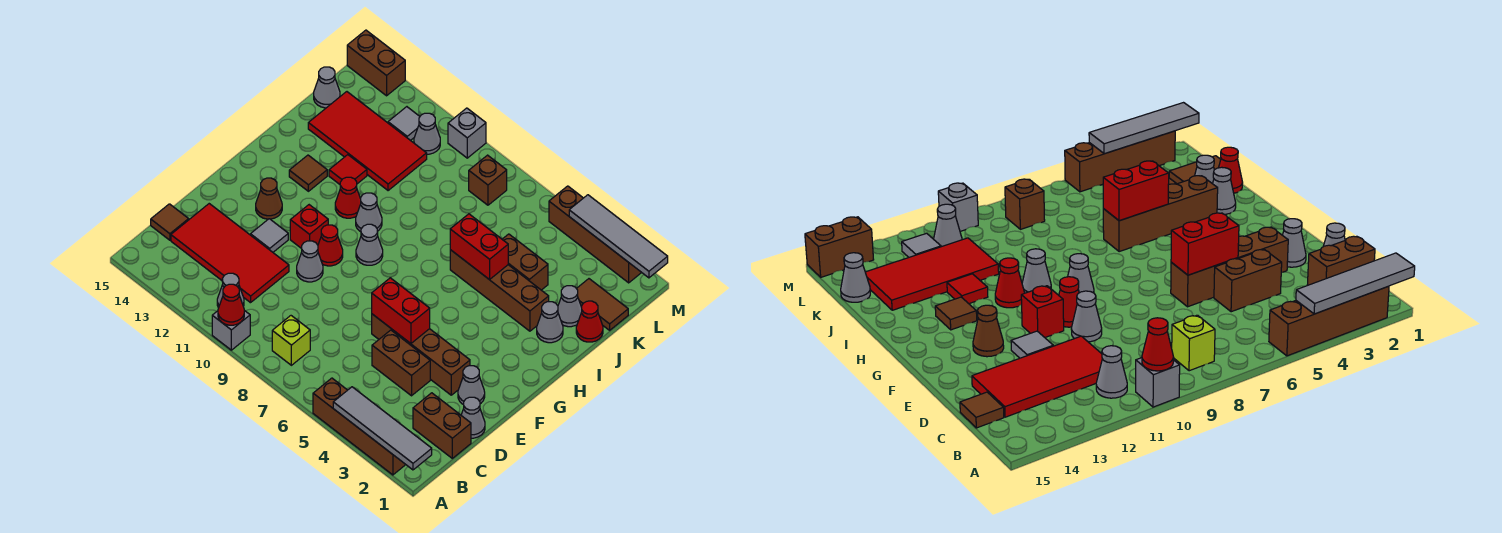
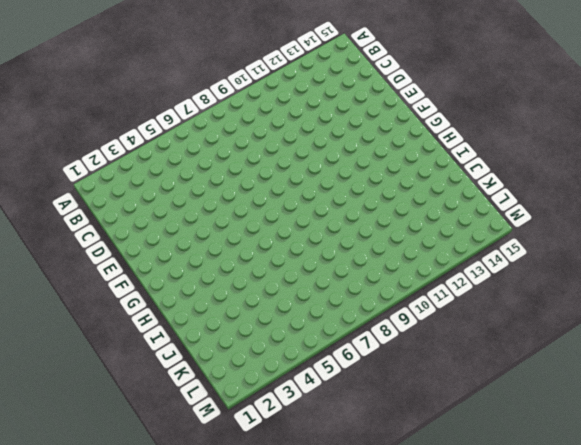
none -> brown 1x4 brick [313,378,406,475]
none -> grey 1x1 brick [212,310,250,350]
none -> lime 1x1 brick [272,316,310,365]
none -> grey 1x1 cone [217,273,244,308]

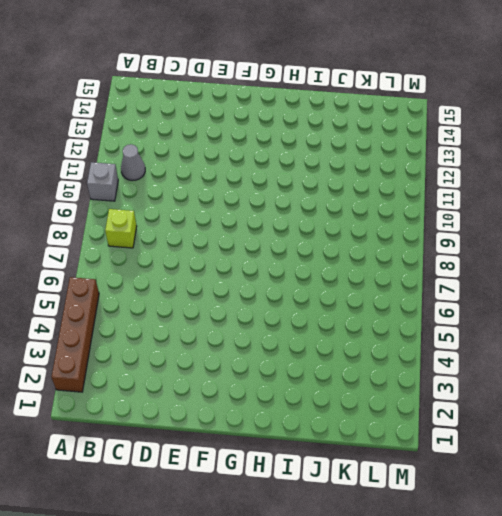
none -> brown 1x2 brick [413,393,471,458]
none -> red 2x4 tile [171,204,289,303]
none -> brown 1x1 tile [151,204,189,240]
none -> grey 1x1 cone [461,397,485,438]

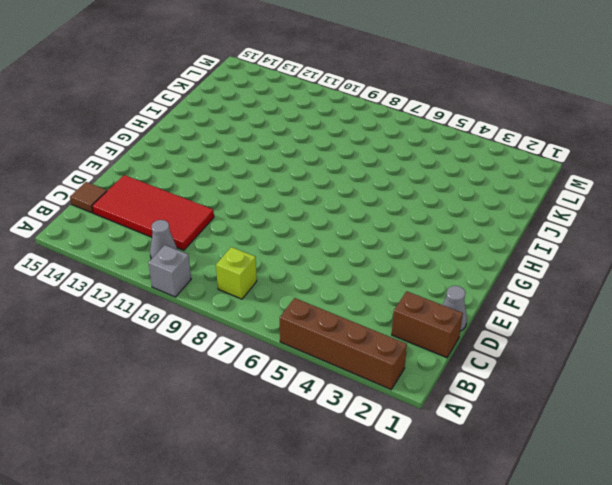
none -> brown 1x2 brick [372,330,430,396]
none -> grey 1x1 cone [458,366,485,405]
none -> brown 1x4 brick [372,314,470,395]
none -> grey 1x1 cone [297,241,323,282]

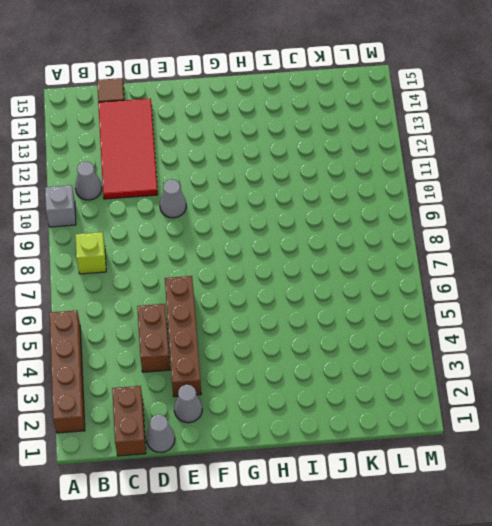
none -> grey 1x1 tile [251,219,288,252]
none -> red 1x1 cone [318,225,343,266]
none -> red 1x1 brick [290,205,328,249]
none -> brown 1x1 cone [256,178,282,219]

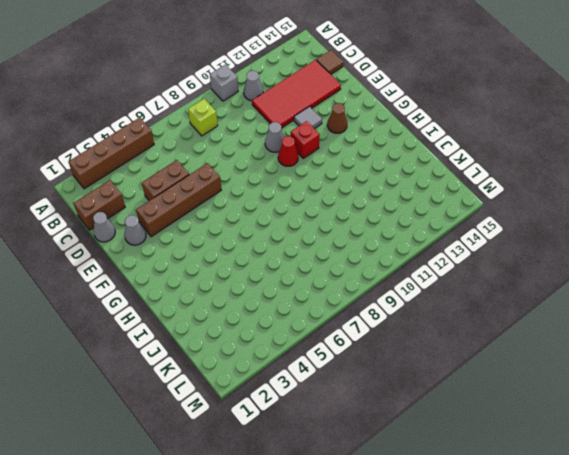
none -> grey 1x1 cone [356,224,383,265]
none -> grey 1x1 cone [356,193,382,232]
none -> red 1x1 cone [335,177,361,218]
none -> brown 1x1 tile [289,155,327,191]

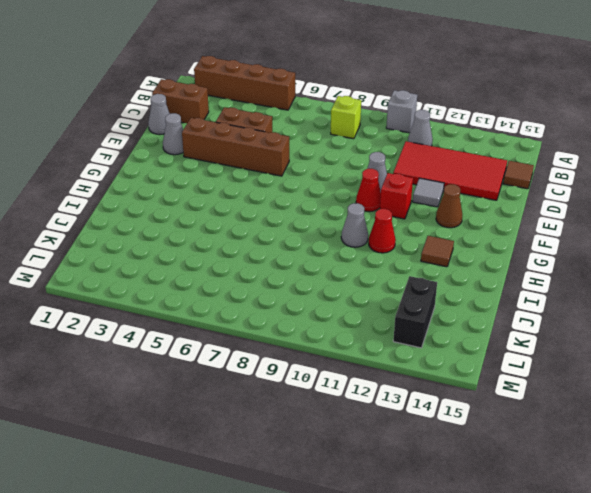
black 1x2 brick [393,276,437,348] -> red 2x4 tile [308,92,427,191]
none -> grey 1x1 cone [356,224,383,265]
none -> grey 1x1 cone [537,302,563,343]
none -> brown 1x4 brick [450,250,549,331]
none -> red 1x1 tile [329,155,367,184]

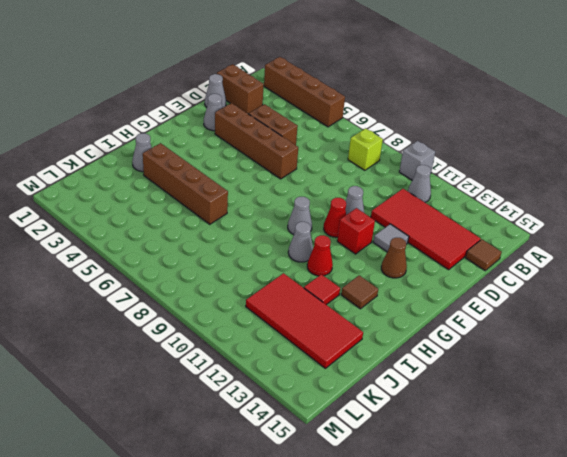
none -> red 1x1 cone [576,301,603,342]
none -> grey 1x1 cone [558,286,582,327]
none -> brown 1x2 brick [502,234,548,290]
none -> brown 1x2 tile [576,279,628,330]

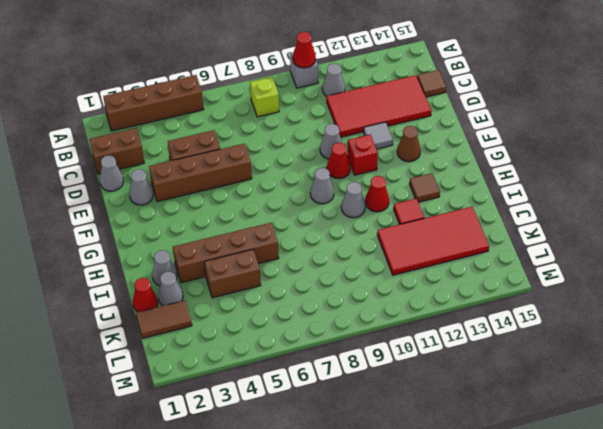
none -> grey 1x1 cone [314,67,340,108]
none -> brown 1x1 brick [469,155,507,205]
none -> grey 1x1 cone [414,113,440,154]
none -> grey 1x1 tile [388,107,420,141]

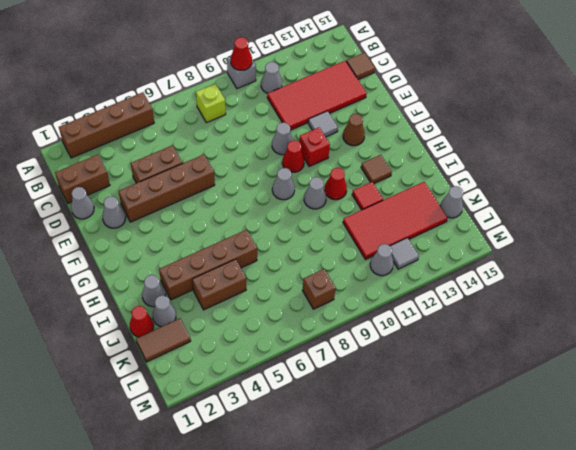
none -> brown 1x4 brick [549,186,642,283]
none -> grey 1x1 brick [448,108,486,158]
none -> brown 1x2 brick [347,30,405,96]
none -> grey 1x4 tile [333,387,432,470]

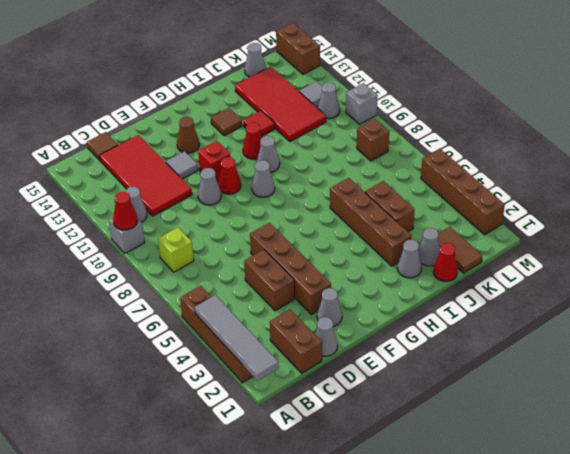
none -> red 1x2 brick [372,278,430,343]
none -> red 1x2 brick [450,214,508,280]
none -> grey 1x4 tile [569,195,668,278]

